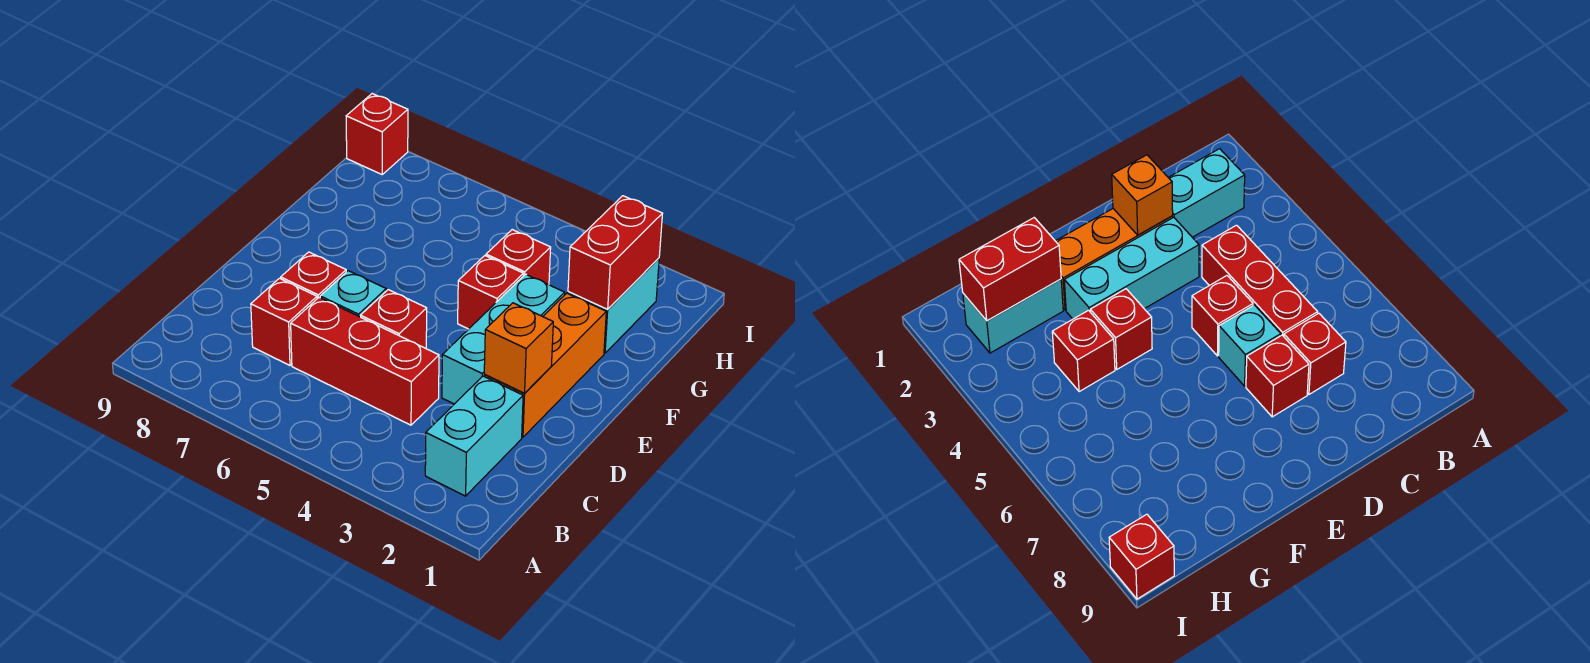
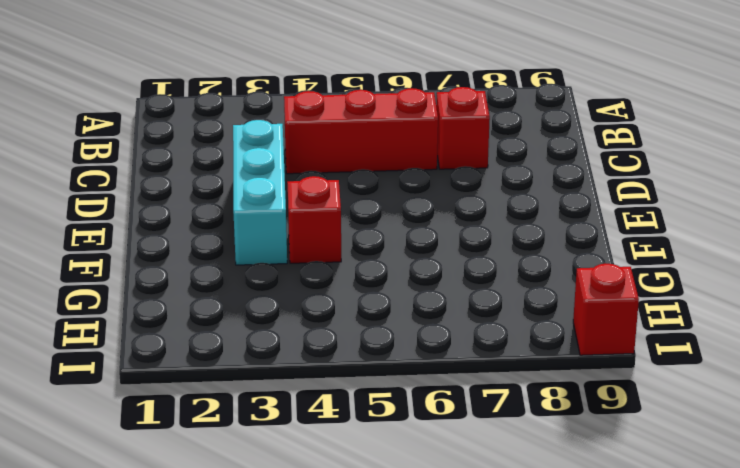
none -> cyan 1x2 brick [425,376,523,496]
none -> orange 1x3 brick [484,293,606,437]
none -> red 1x1 brick [361,290,427,348]

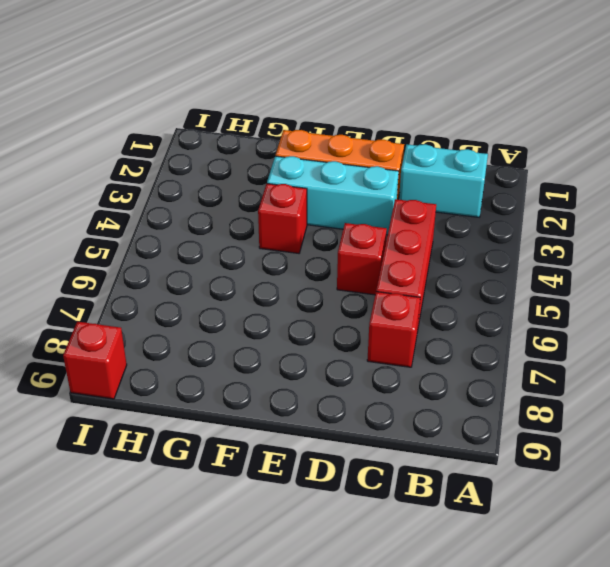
none -> cyan 1x1 brick [320,271,386,317]
none -> red 1x1 brick [281,252,346,299]
none -> cyan 1x2 brick [568,258,659,353]

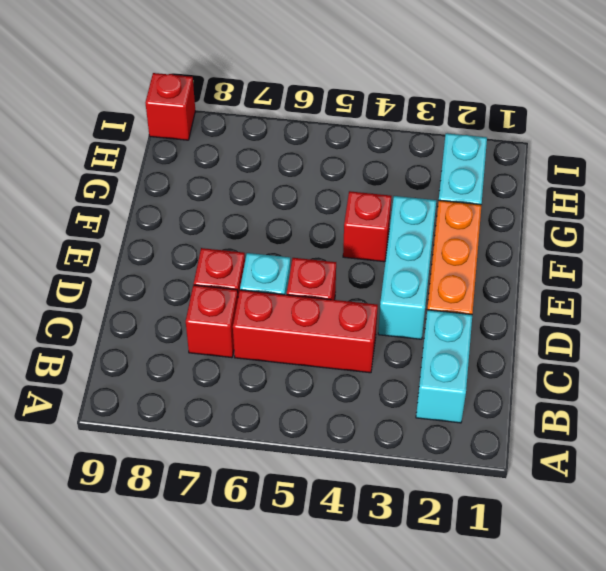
none -> red 1x1 brick [486,230,551,285]
none -> orange 1x1 brick [484,303,553,393]
none -> red 1x2 brick [568,196,663,309]

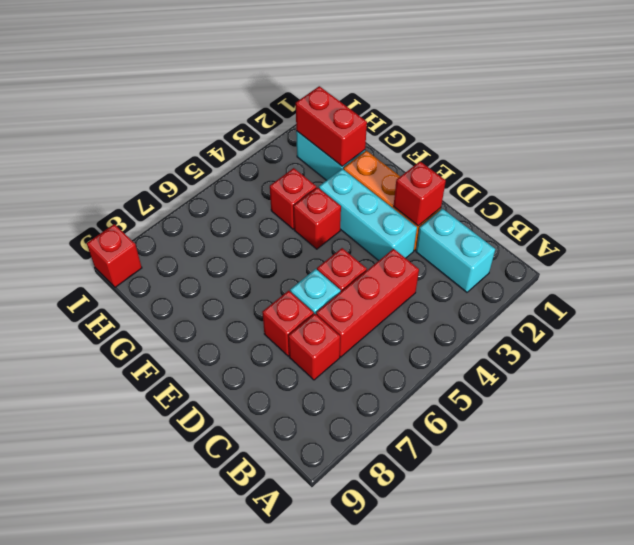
red 1x1 brick [393,162,446,226] -> orange 1x1 brick [484,303,553,393]

